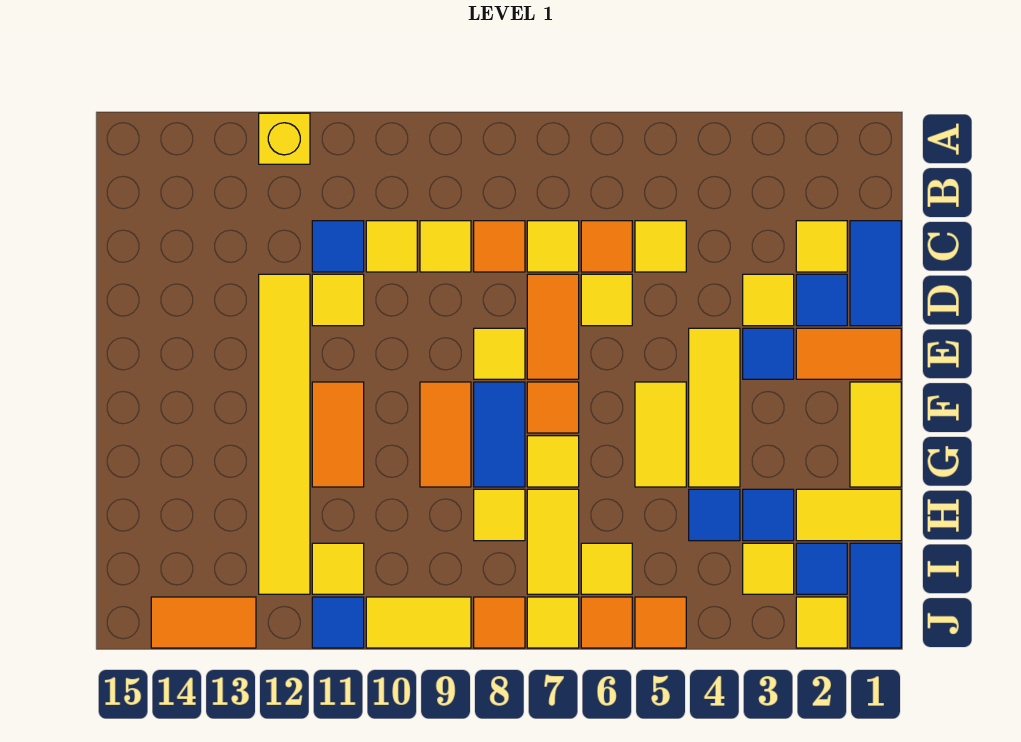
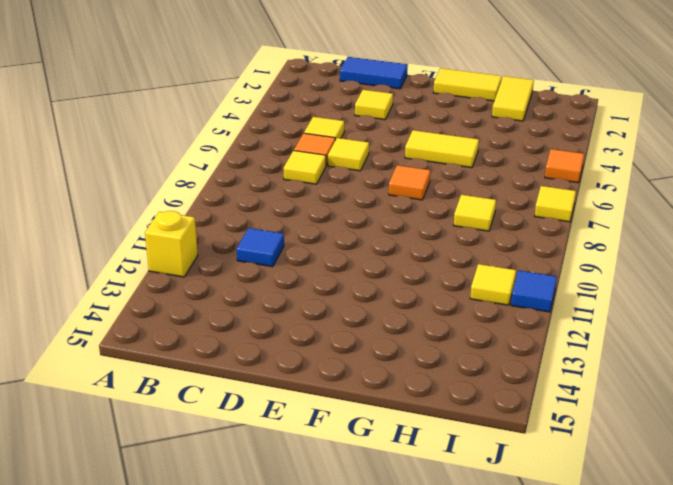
none -> yellow 1x1 tile [796,221,847,272]
none -> orange 1x1 tile [474,221,525,272]
none -> yellow 1x1 tile [420,221,471,272]
none -> yellow 1x1 tile [366,221,417,272]

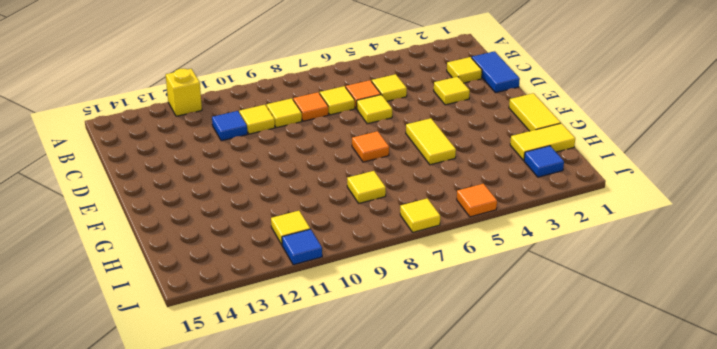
none -> blue 1x1 tile [796,274,847,326]
none -> orange 1x2 tile [527,274,579,379]
none -> yellow 1x1 tile [312,274,364,326]
none -> yellow 1x6 tile [259,274,310,594]

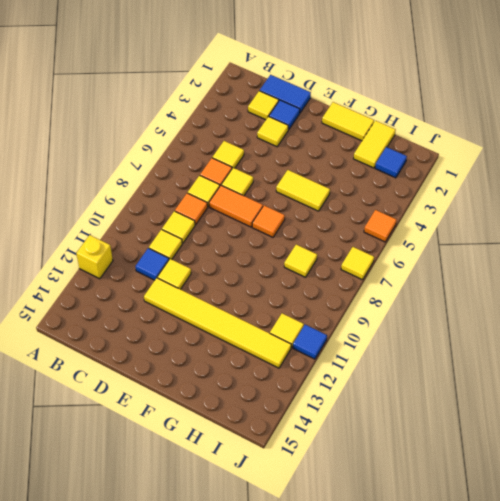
none -> orange 1x2 tile [796,328,901,379]
none -> blue 1x1 tile [743,328,794,379]
none -> yellow 1x3 tile [689,328,740,487]
none -> yellow 1x1 tile [474,328,525,379]

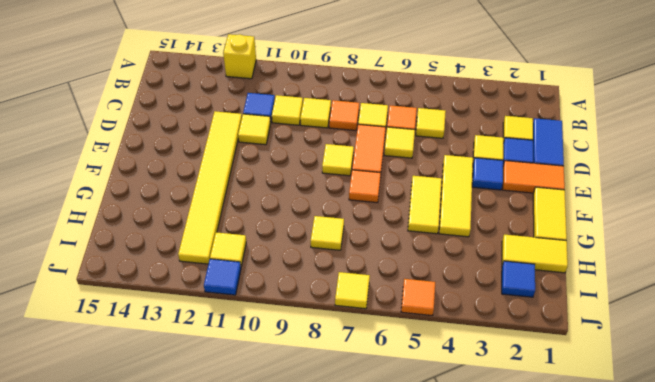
none -> blue 1x2 tile [474,382,525,487]
none -> orange 1x2 tile [420,382,471,487]
none -> orange 1x2 tile [312,382,364,487]
none -> yellow 1x1 tile [527,436,579,487]

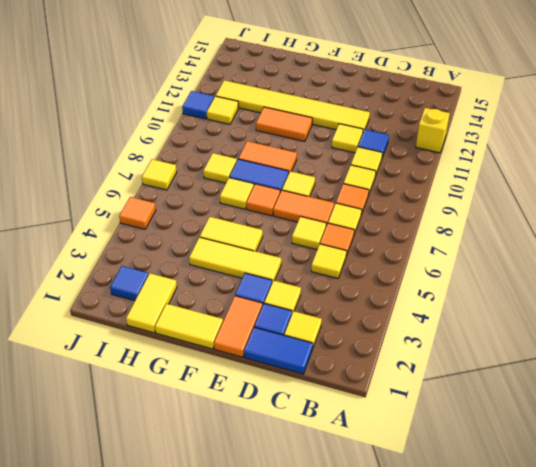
none -> blue 1x1 tile [743,489,794,541]
none -> blue 1x1 tile [689,489,740,541]
none -> yellow 1x2 tile [527,489,579,594]
none -> blue 1x2 tile [850,543,901,648]

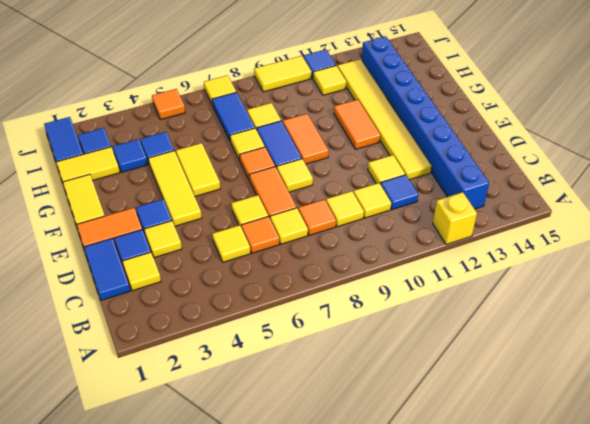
blue 1x8 brick [362,36,489,209] -> none
blue 1x2 tile [212,92,255,141] -> yellow 1x2 tile [527,489,579,594]
none -> yellow 1x1 tile [743,543,794,594]
none -> yellow 1x1 tile [581,543,632,594]
none -> yellow 1x1 tile [796,597,847,648]
none -> orange 1x1 tile [581,597,632,648]

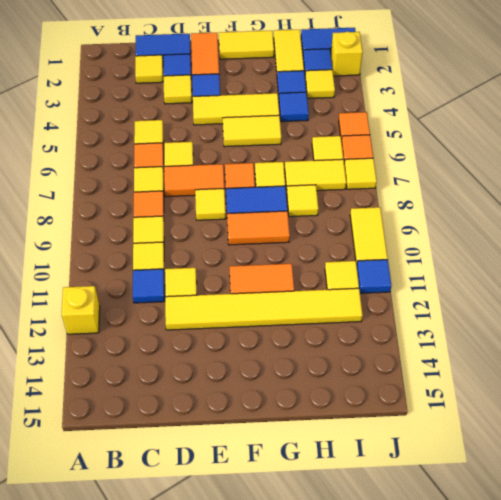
yellow 1x1 brick [331,32,363,76] -> yellow 1x1 tile [796,597,847,648]
none -> orange 1x1 tile [474,597,525,648]
none -> orange 1x2 tile [151,597,256,648]

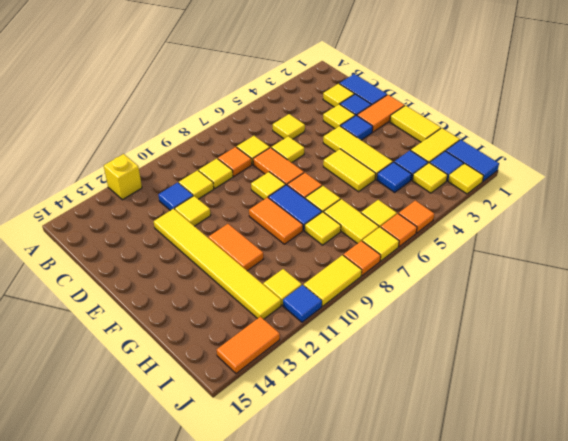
none -> orange 1x1 tile [581,221,632,272]

